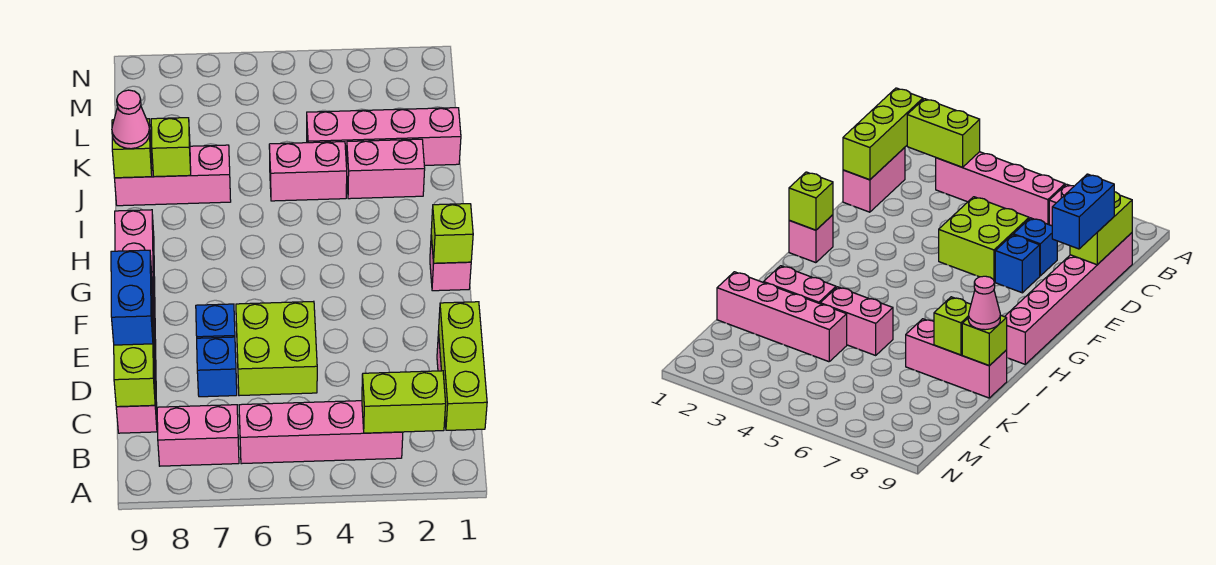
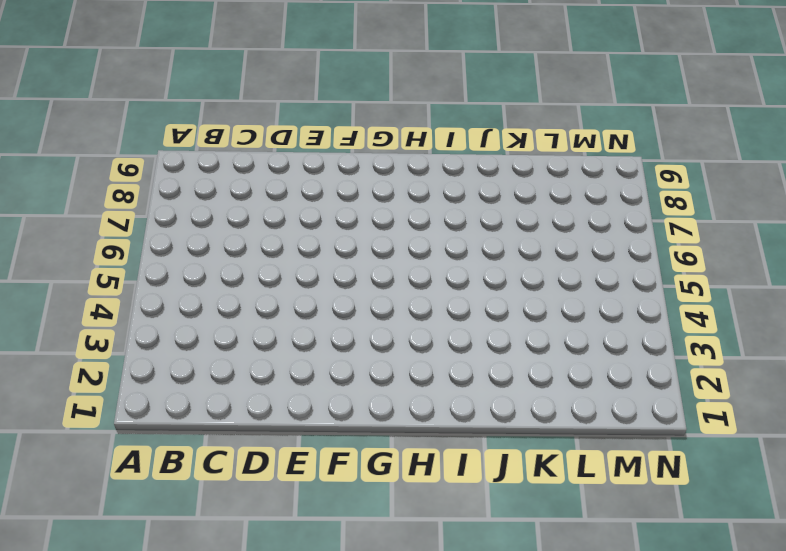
none -> pink 1x4 brick [239,401,403,464]
none -> pink 1x2 brick [157,405,239,466]
none -> pink 1x2 brick [843,147,905,212]

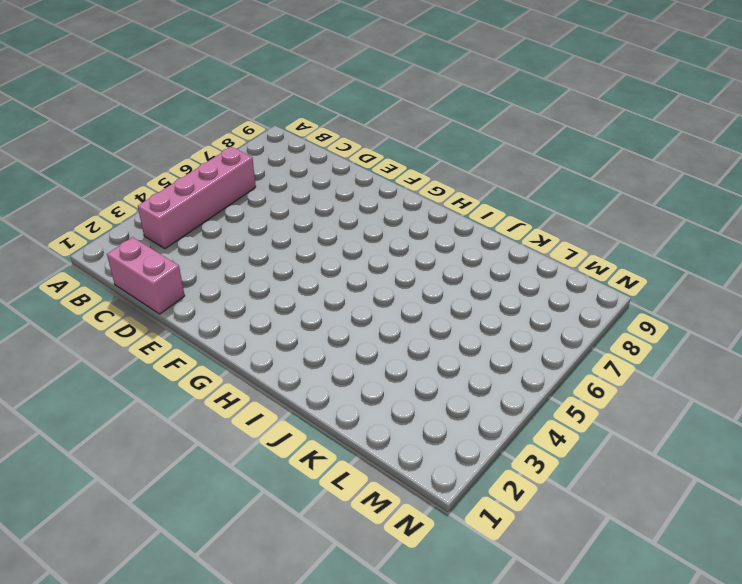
none -> pink 1x2 brick [157,405,239,466]
none -> pink 1x6 brick [115,210,157,433]
none -> lime 2x2 brick [236,301,317,396]

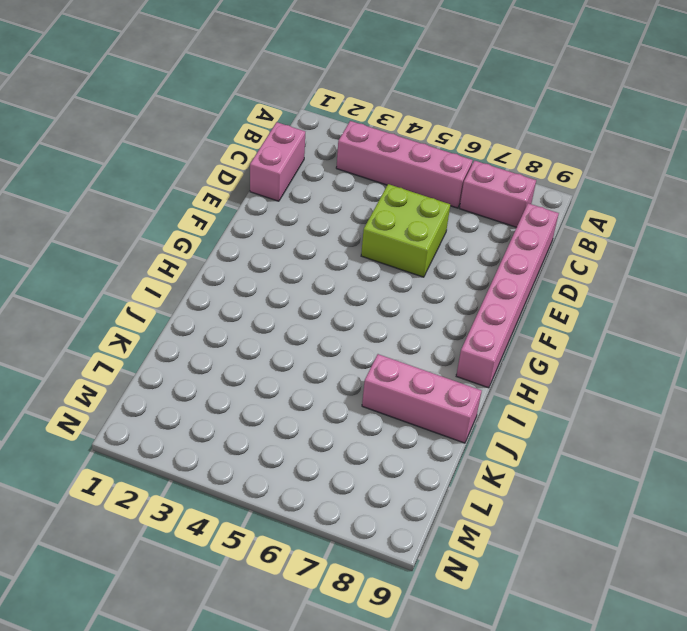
none -> blue 1x1 brick [197,337,237,397]
none -> blue 1x1 brick [196,304,235,338]
none -> pink 1x1 brick [430,236,471,291]

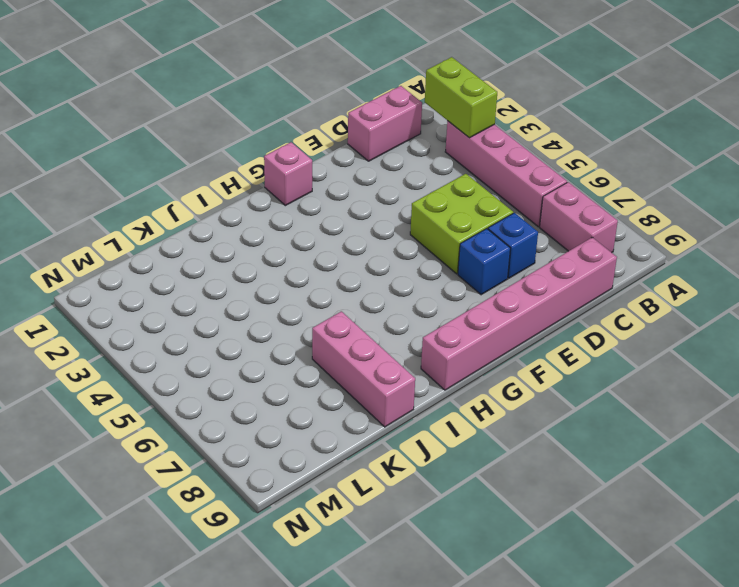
none -> pink 1x2 brick [346,139,425,199]
none -> pink 1x2 brick [269,142,347,201]
none -> pink 1x4 brick [307,108,461,165]

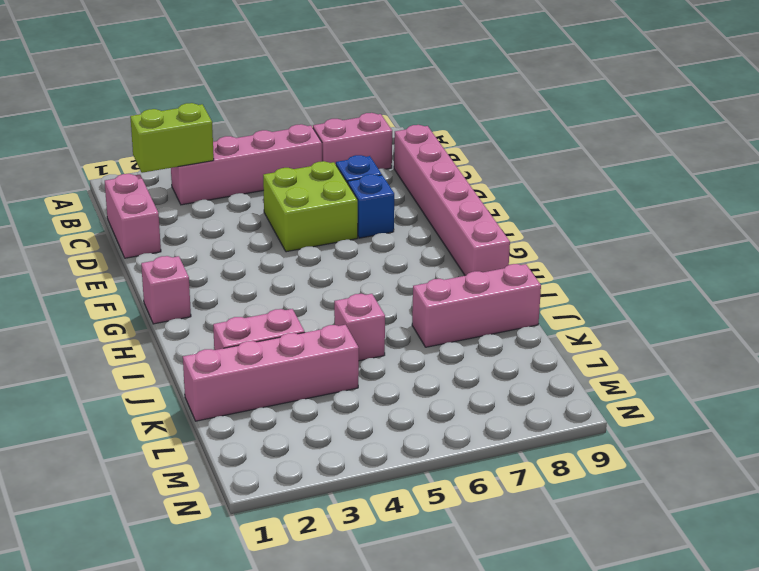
pink 1x1 brick [334,294,385,361] -> pink 1x2 brick [269,142,347,201]
none -> lime 1x3 brick [439,302,487,430]
none -> lime 1x2 brick [114,313,155,407]
none -> lime 1x1 brick [431,204,473,263]

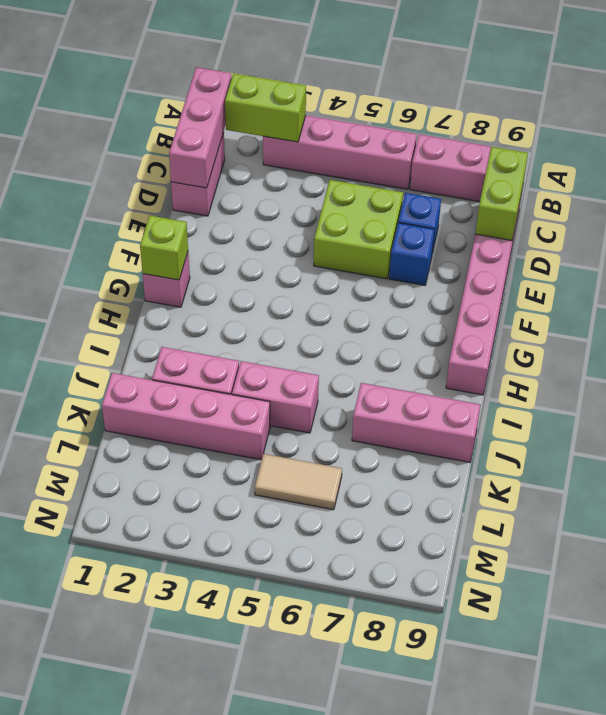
pink 1x3 brick [169,67,232,188] -> lime 1x3 brick [439,302,487,430]
tan 1x2 tile [255,454,342,510] -> none
none -> lime 1x1 brick [151,118,191,177]
none -> lime 1x1 brick [112,119,152,178]
none -> blue 1x2 brick [111,250,153,345]

